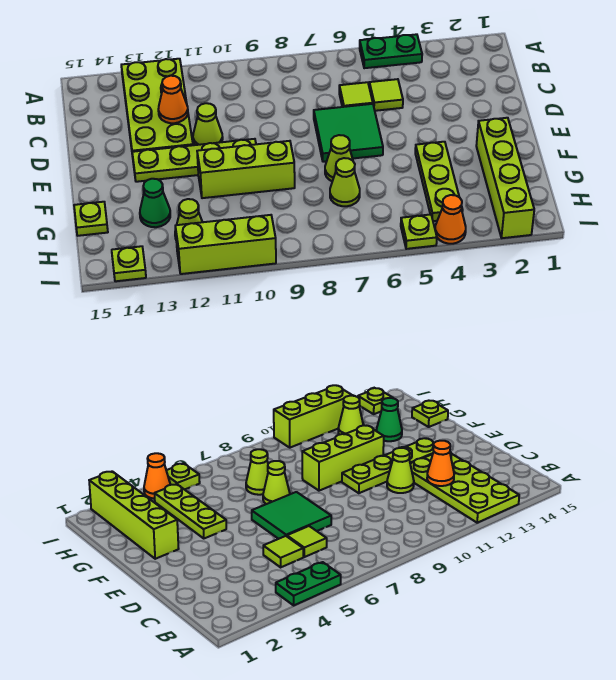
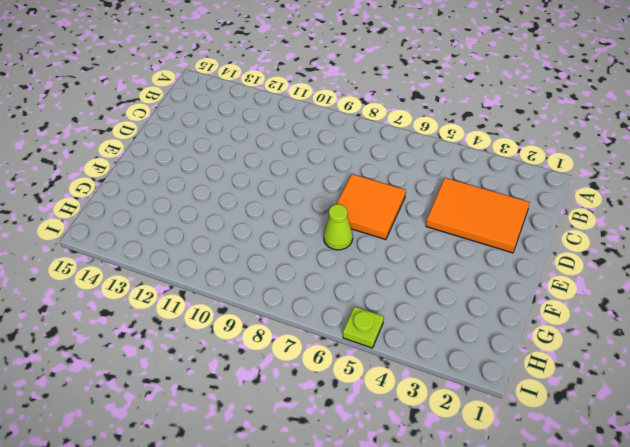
orange 2x3 tile [426,178,530,253] -> none
orange 2x2 tile [337,174,406,240] -> green 2x2 tile [314,104,383,162]
none -> green 1x2 plate [360,34,422,68]
none -> lime 2x4 plate [121,59,193,152]
none -> lime 1x1 tile [369,79,403,111]

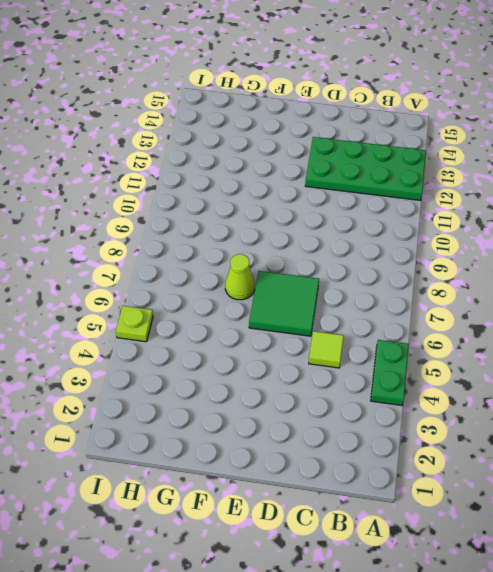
green 2x4 plate [305,137,426,201] -> lime 2x4 plate [121,59,193,152]
none -> lime 1x1 tile [339,82,373,107]
none -> lime 1x1 cone [193,103,223,145]
none -> lime 1x4 plate [132,139,256,182]

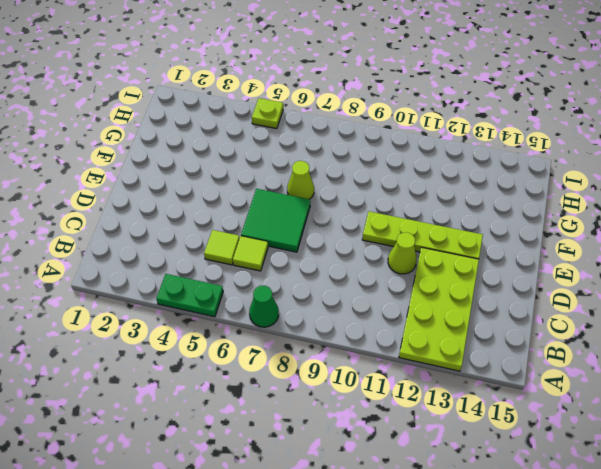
green 1x1 cone [249,286,279,327] -> green 1x1 cone moved to [140,179,170,227]
none -> lime 1x4 brick [476,118,534,238]
none -> lime 1x3 plate [415,142,463,221]
none -> lime 1x3 brick [197,141,295,198]

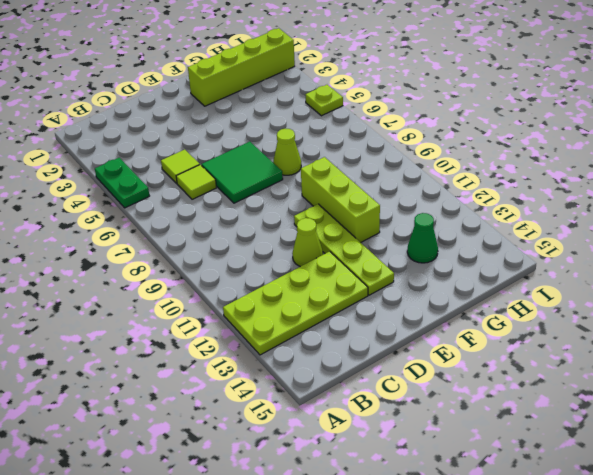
none -> lime 1x3 plate [415,142,463,221]
none -> lime 1x1 cone [330,158,360,206]
none -> lime 1x1 plate [74,202,108,236]

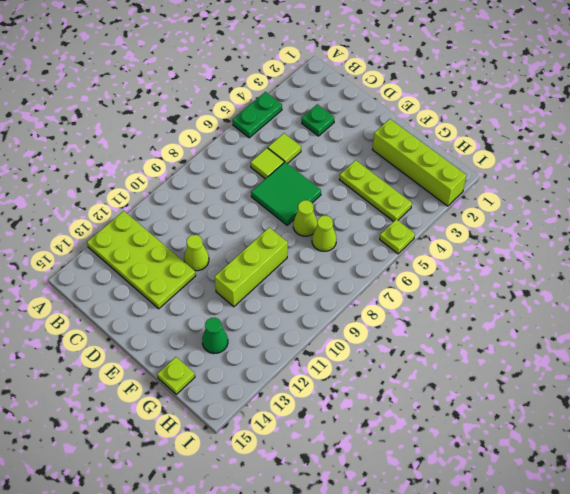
green 1x1 plate [302,104,334,136] -> none
none -> lime 1x4 plate [132,139,256,182]
none -> lime 1x1 cone [175,199,202,239]
none -> orange 1x1 cone [435,195,466,244]

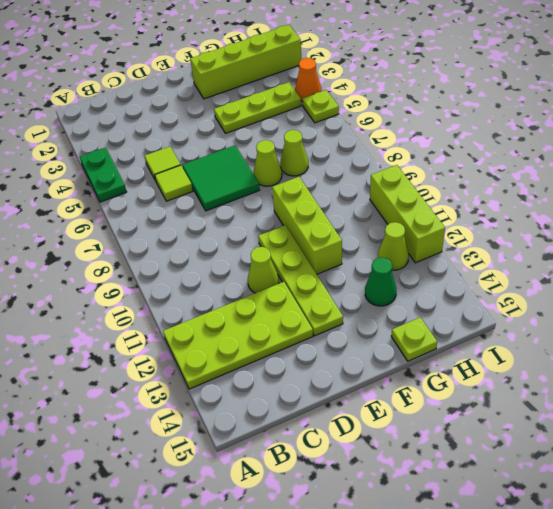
none -> lime 1x1 plate [112,246,146,281]
none -> orange 1x1 cone [158,76,188,123]

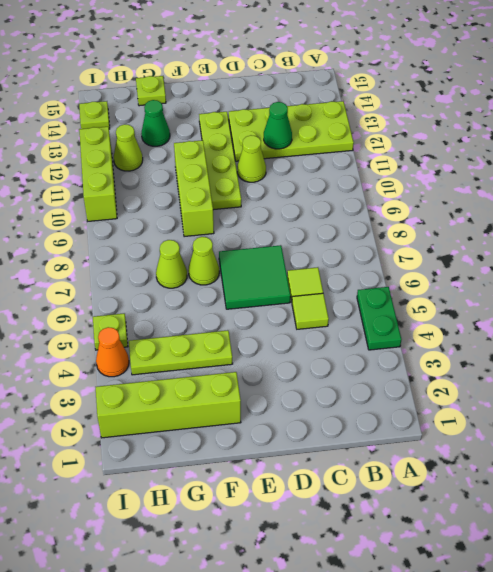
green 1x1 cone [264,102,292,149] -> orange 1x1 cone [158,76,188,123]

